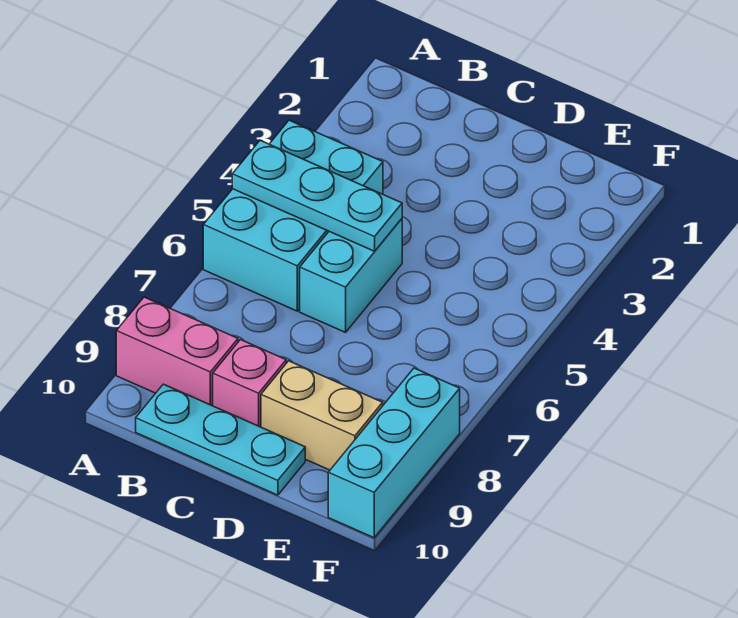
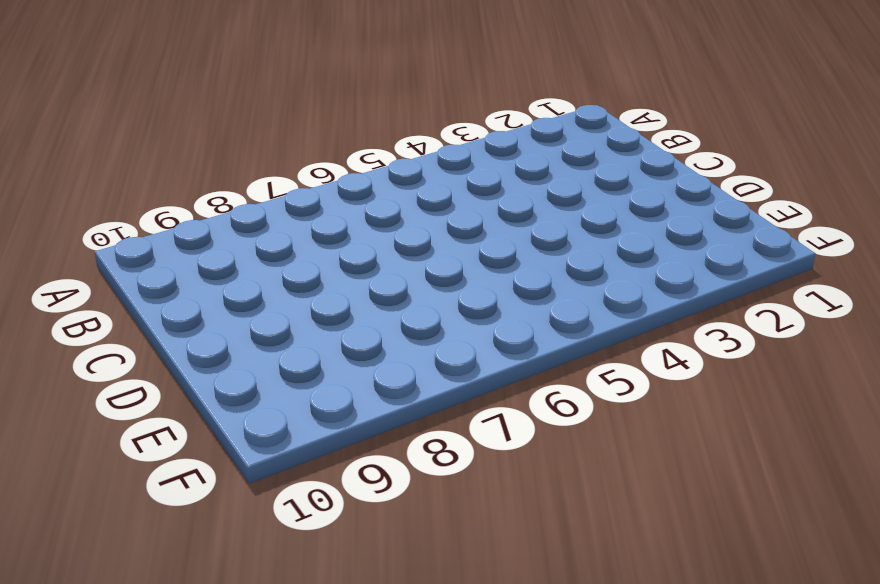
none -> cyan 2x3 brick [203,120,383,311]
none -> pink 1x2 brick [116,297,238,406]

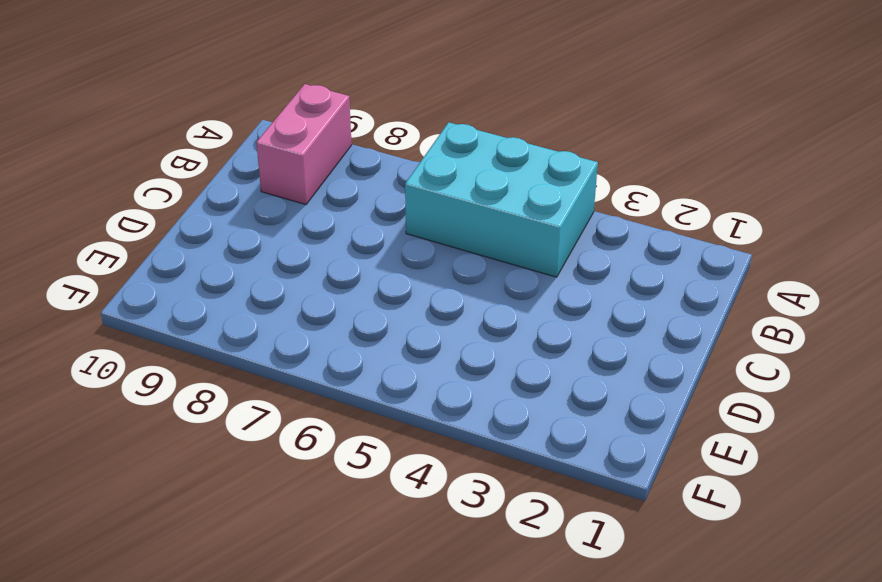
none -> cyan 1x3 plate [136,384,305,495]
none -> cyan 1x2 brick [300,219,402,332]

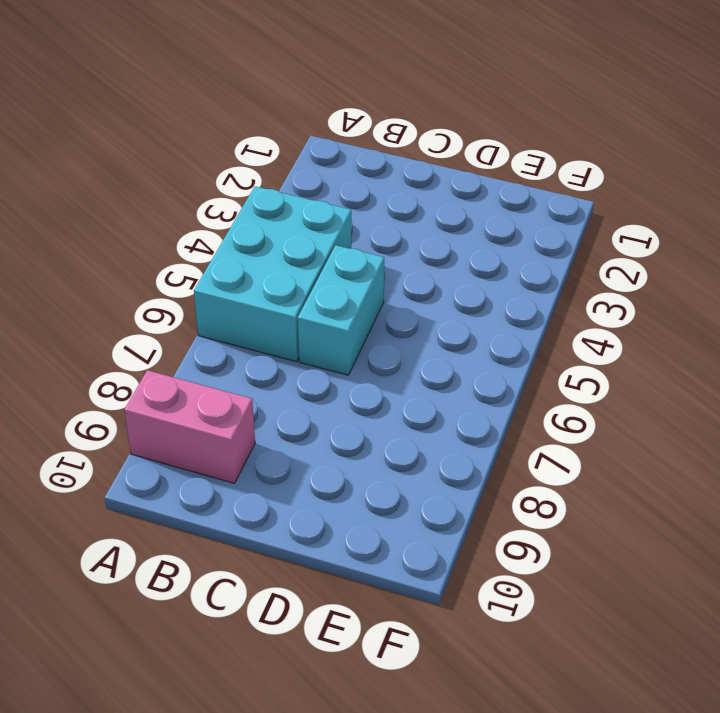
none -> cyan 1x3 plate [136,384,305,495]
none -> pink 1x1 brick [213,340,286,427]

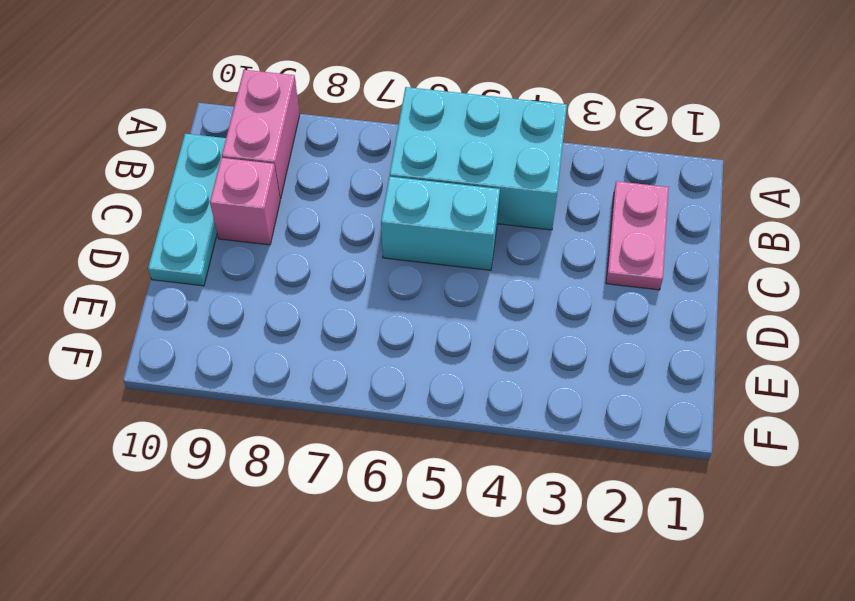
pink 1x2 plate [606,181,669,290] -> none
none -> tan 1x2 brick [261,361,383,470]
none -> cyan 1x3 brick [328,368,460,538]

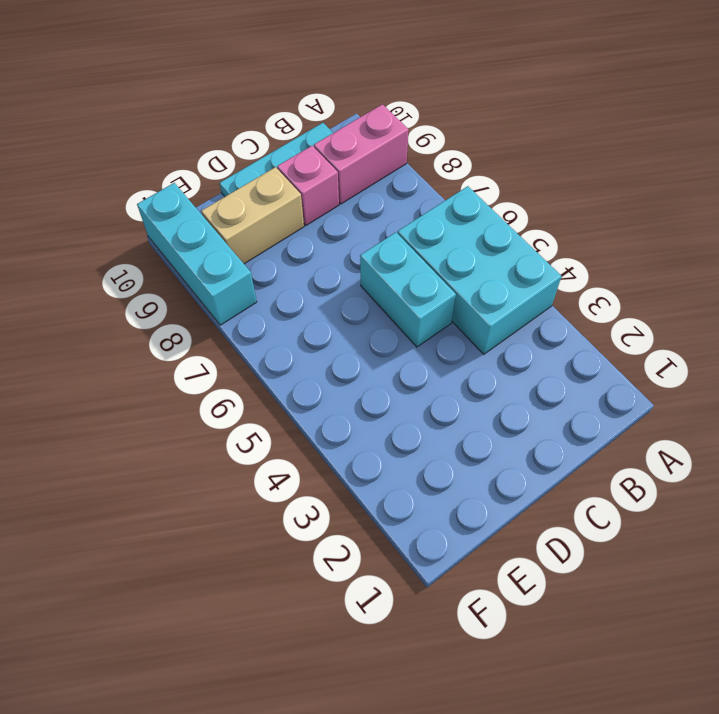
none -> cyan 1x3 plate [232,140,402,251]

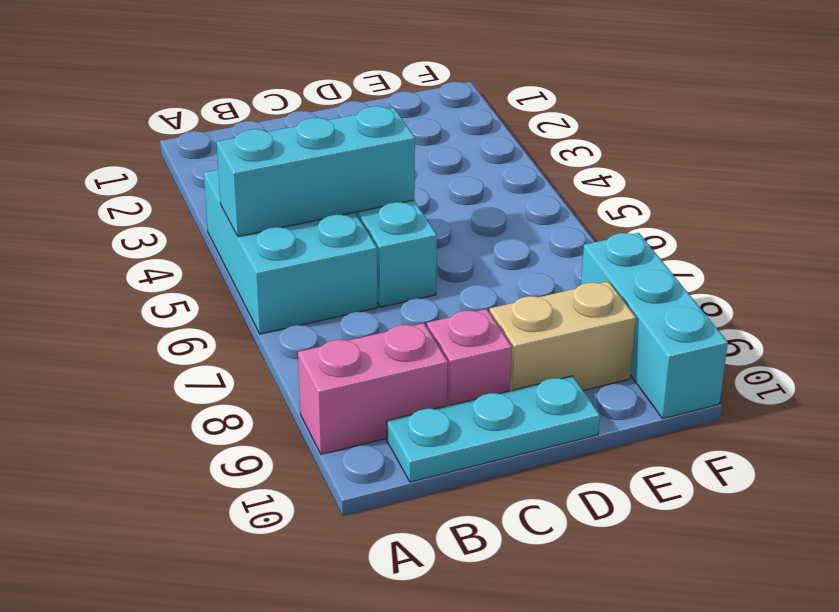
cyan 1x3 brick [217,106,415,237] -> cyan 1x3 plate [232,140,402,251]

